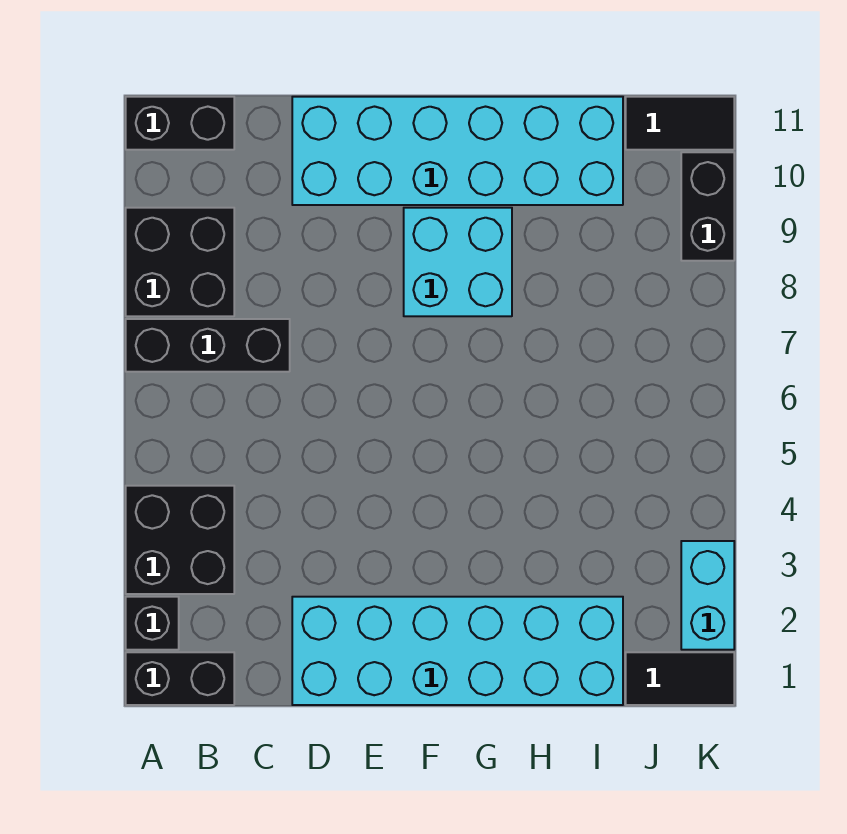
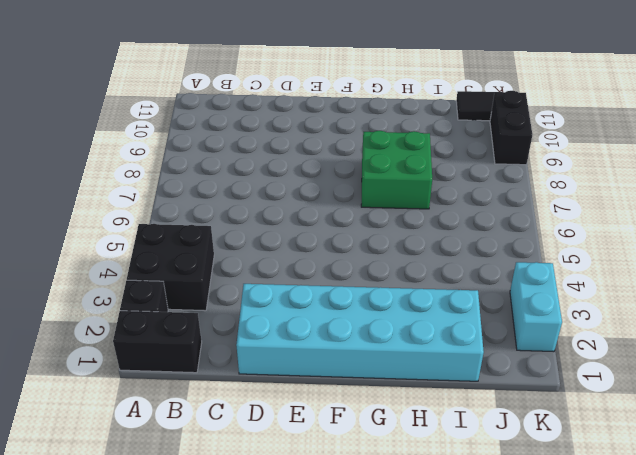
green 2x2 brick [361,131,432,209] -> cyan 2x2 brick [404,208,512,316]
none -> black 1x3 brick [126,319,290,372]
none -> black 2x2 brick [126,208,234,316]
none -> black 1x2 brick [126,97,234,150]

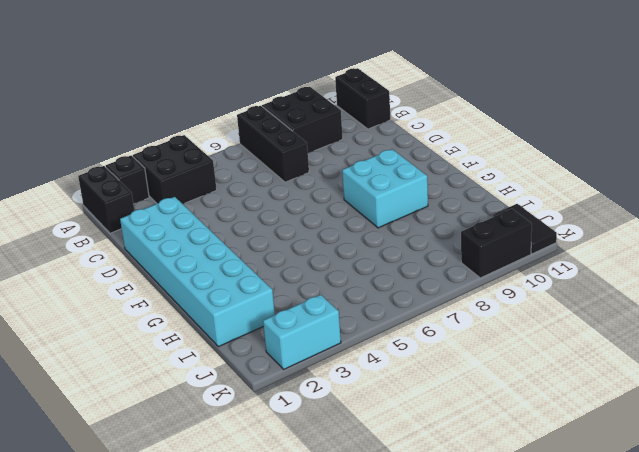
none -> cyan 2x6 brick [292,97,623,205]
none -> black 1x2 tile [626,652,734,705]

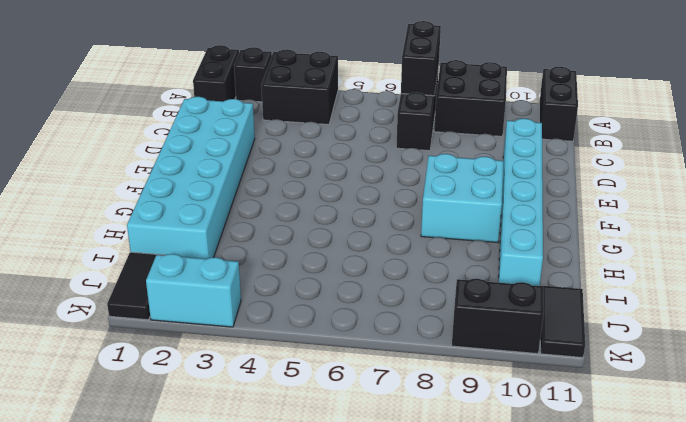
black 1x2 brick [401,21,441,96] -> none
cyan 1x6 brick [499,118,543,286] -> cyan 2x6 brick [292,97,623,205]

